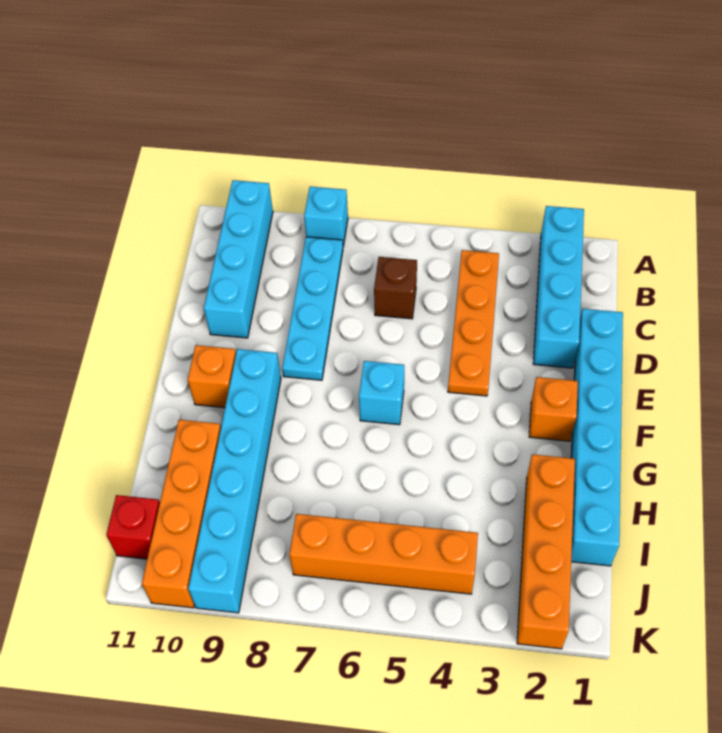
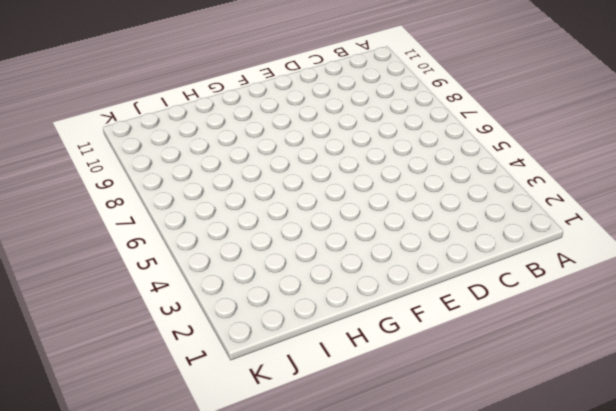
none -> cyan 1x4 brick [533,206,584,368]
none -> cyan 1x1 brick [304,187,348,246]
none -> cyan 1x4 brick [204,180,273,338]

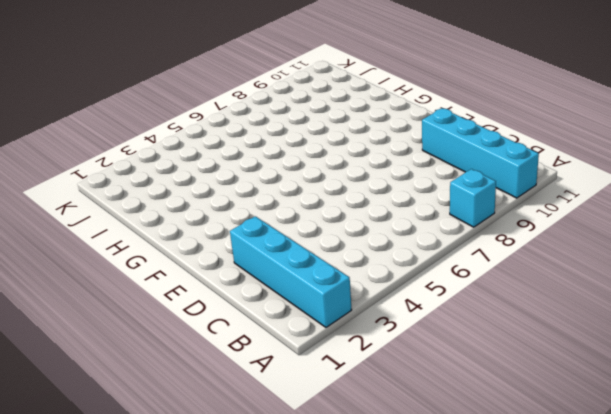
none -> orange 1x4 plate [448,250,499,396]
none -> cyan 1x4 plate [282,237,343,380]
none -> brown 1x1 brick [374,257,417,319]

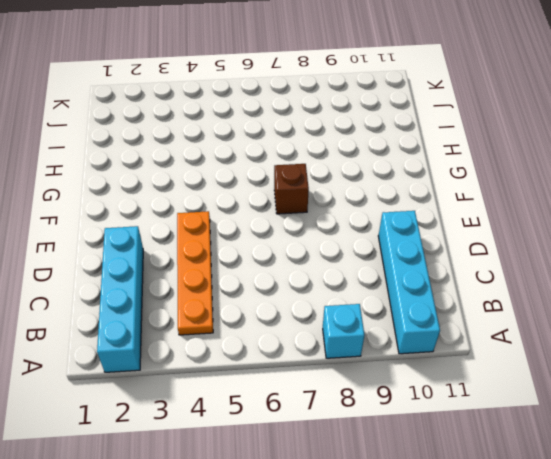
brown 1x1 brick [274,164,309,214] -> brown 1x1 brick moved to [374,257,417,319]
none -> cyan 1x4 plate [282,237,343,380]
none -> cyan 1x6 brick [571,309,623,566]
none -> orange 1x1 brick [529,377,578,441]

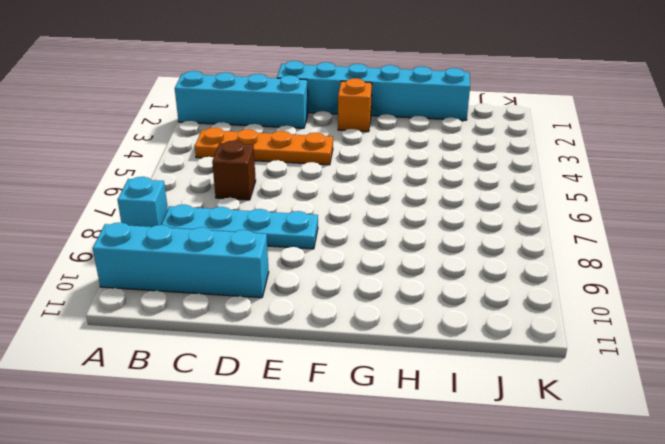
none -> cyan 1x1 brick [359,361,404,425]
none -> cyan 1x6 brick [188,349,281,613]
none -> orange 1x1 brick [188,345,236,408]

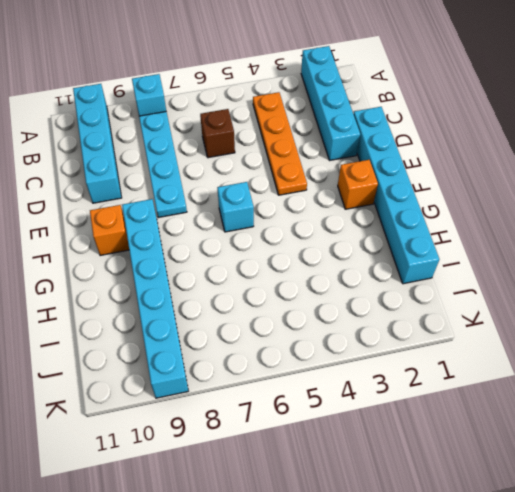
none -> orange 1x4 brick [517,454,575,649]
none -> orange 1x4 brick [142,420,221,608]
none -> orange 1x4 brick [289,514,478,594]

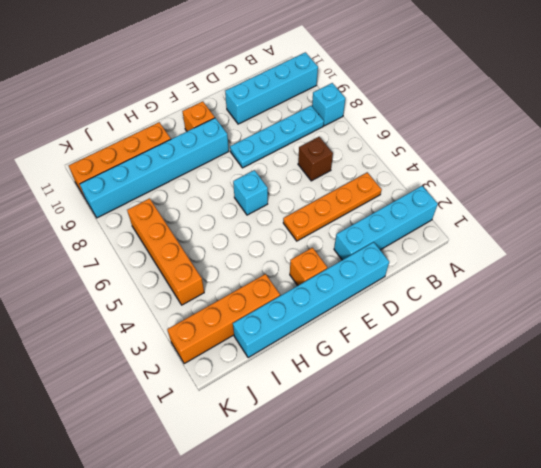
none -> red 1x1 brick [106,495,160,559]

